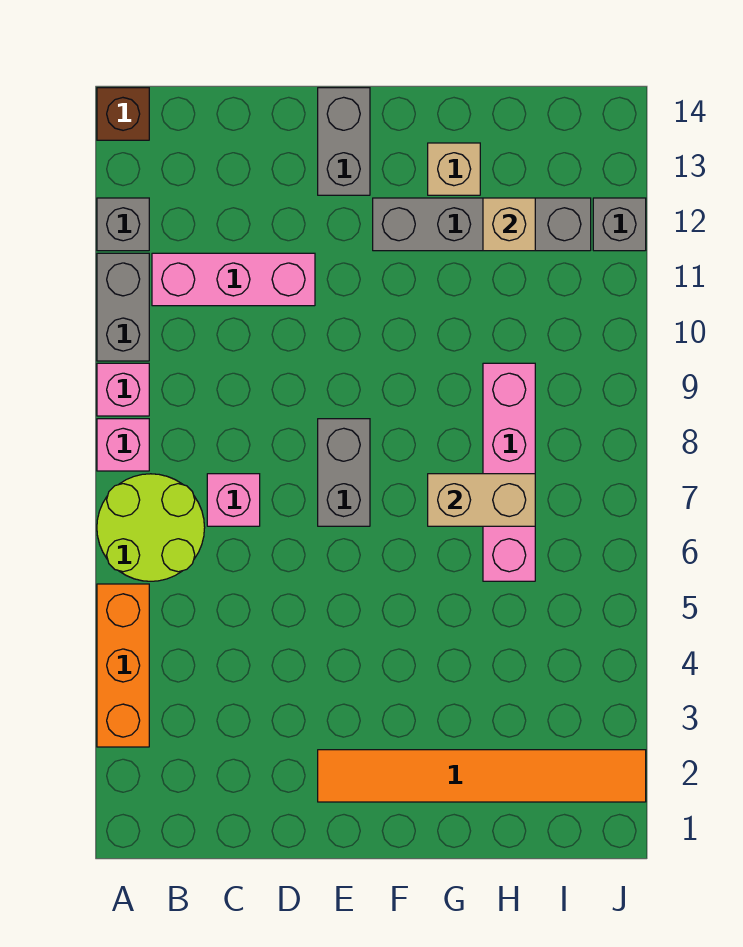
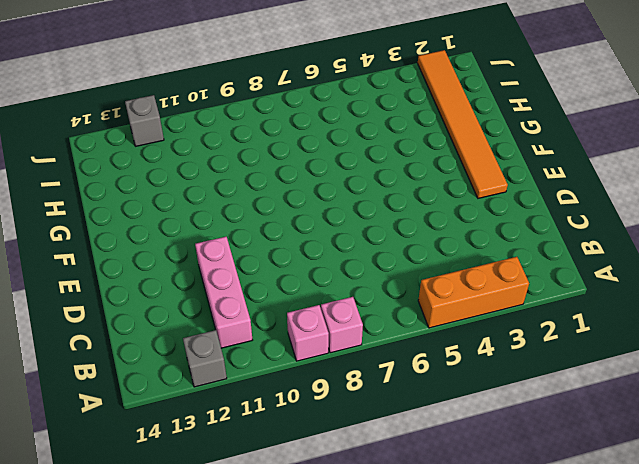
none -> lime 2x2 round brick [97,474,205,581]
none -> grey 1x2 brick [97,253,149,361]
none -> brown 1x1 brick [97,88,149,140]

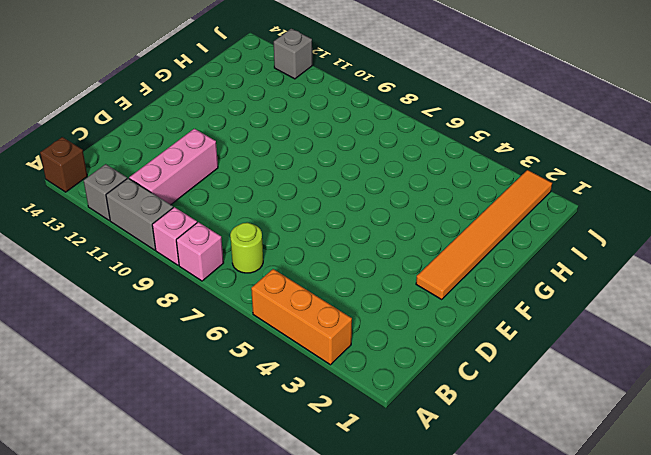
lime 1x1 round brick [230,223,263,273] -> lime 2x2 round brick [97,474,205,581]
none -> pink 1x1 brick [207,474,260,526]
none -> grey 1x2 brick [318,419,370,526]
none -> grey 1x2 brick [318,88,370,195]

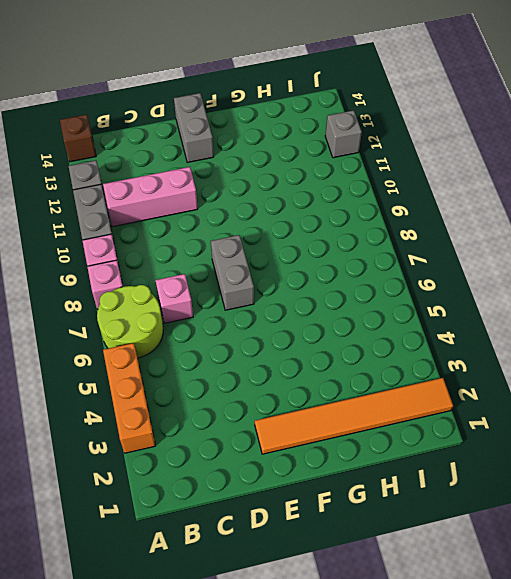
none -> grey 1x4 brick [373,198,591,251]
none -> tan 1x1 brick [428,143,480,195]
none -> pink 1x4 brick [483,363,535,581]

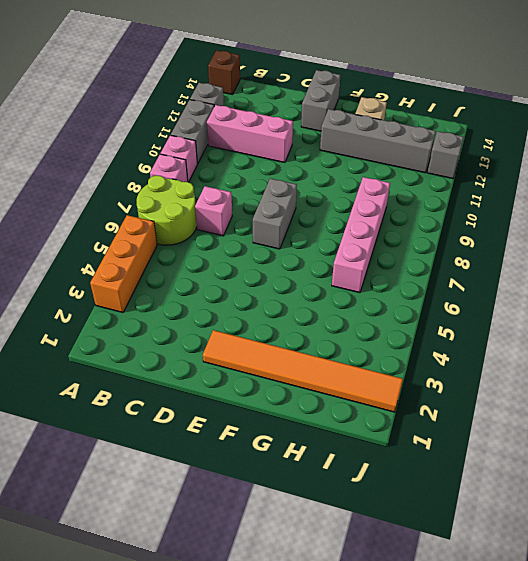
none -> tan 1x2 brick [428,474,535,526]
none -> tan 1x1 brick [483,198,535,251]

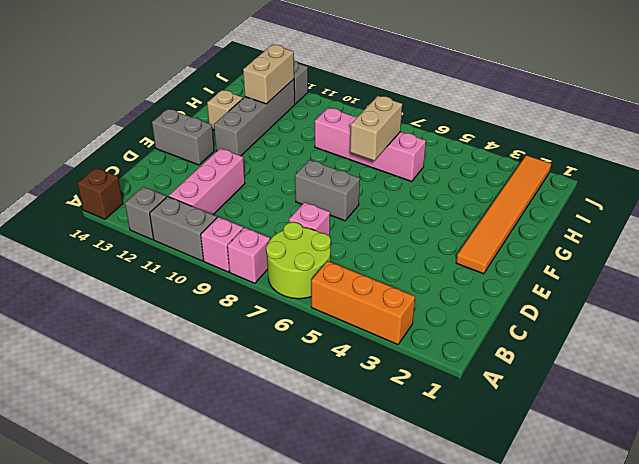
tan 1x2 brick [243,45,294,104] -> tan 1x1 brick [483,198,535,251]

